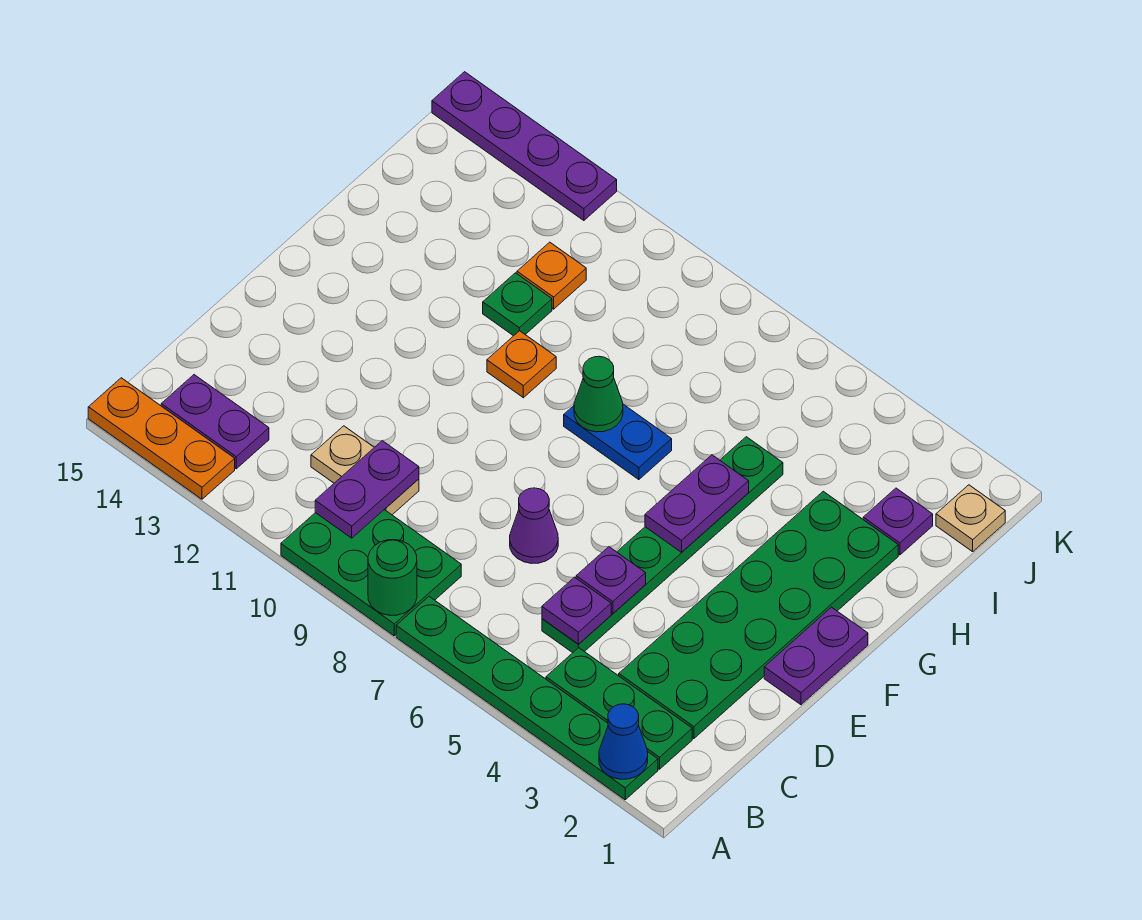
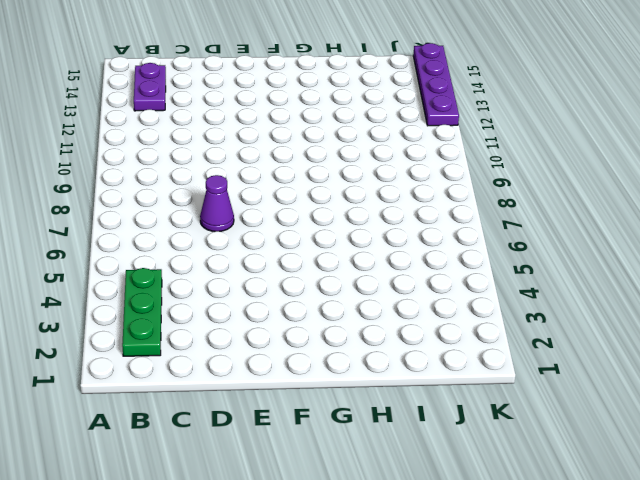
none -> green 1x6 plate [396,597,658,800]
none -> green 2x3 plate [281,510,461,636]
none -> orange 1x3 plate [88,378,235,499]

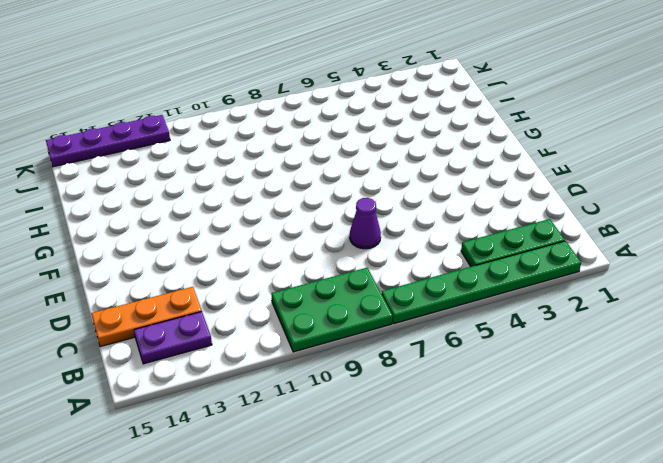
orange 1x3 plate [91,287,202,347] -> orange 1x3 plate moved to [88,378,235,499]
none -> green 2x6 plate [619,491,898,739]
none -> green 1x6 plate [542,437,783,653]
none -> tan 1x2 plate [311,426,419,515]

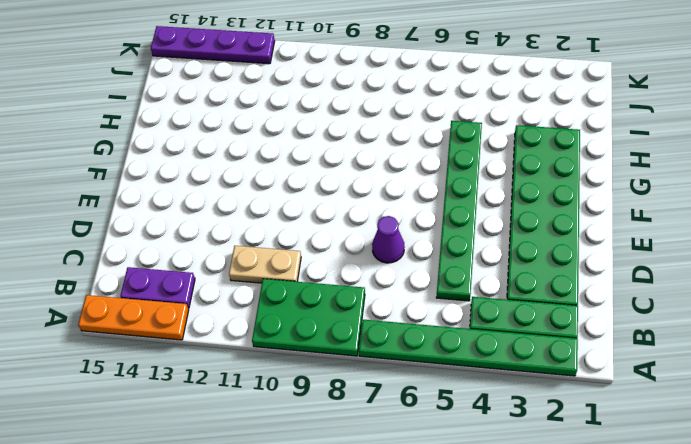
none -> purple 1x2 plate [764,607,868,705]
none -> blue 1x2 plate [564,404,672,480]
none -> orange 1x1 plate [487,331,556,398]

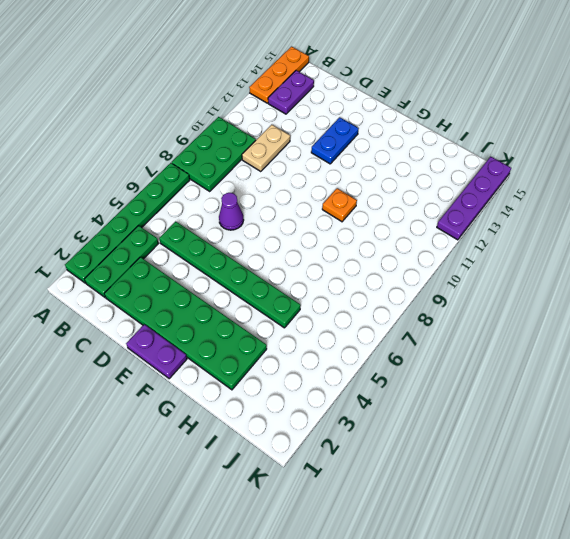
blue 1x2 plate [311,117,359,164] -> blue 1x2 plate moved to [564,404,672,480]
none -> green 1x1 plate [483,273,552,336]
none -> purple 1x1 plate [863,488,933,555]
none -> orange 1x1 plate [517,242,586,309]

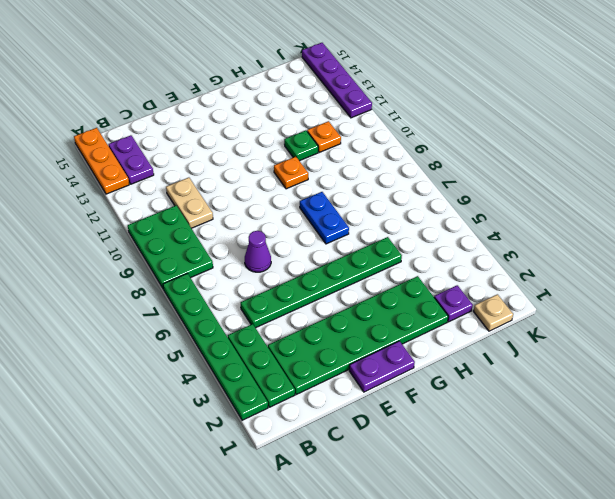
none -> blue 1x1 cone [599,704,648,779]
none -> green 1x1 round brick [368,540,417,615]
none -> purple 1x2 plate [315,441,419,538]

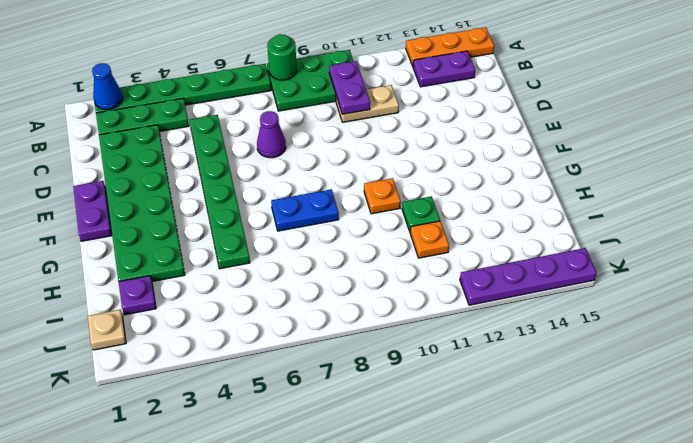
none -> purple 1x1 plate [542,577,611,644]
none -> purple 1x1 plate [576,547,646,614]
none -> purple 1x2 plate [645,455,749,552]

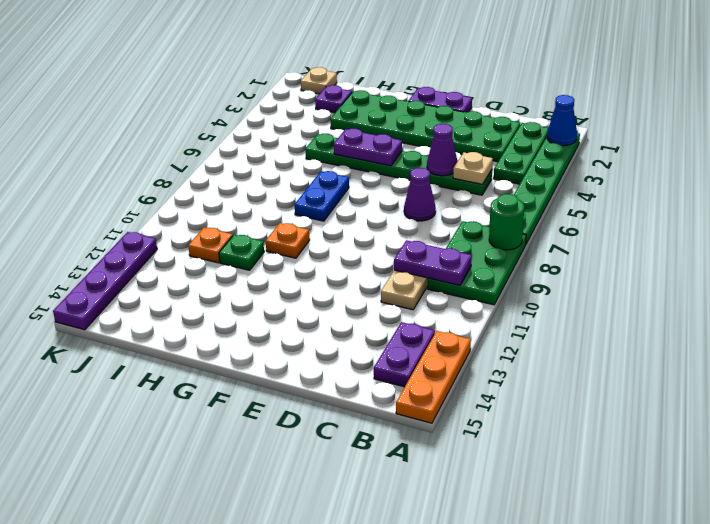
tan 1x1 plate [453,152,493,184] -> purple 1x1 plate [542,577,611,644]
purple 1x1 cone [427,124,458,176] -> purple 1x1 plate [576,547,646,614]
none -> green 1x1 cone [574,356,623,432]

